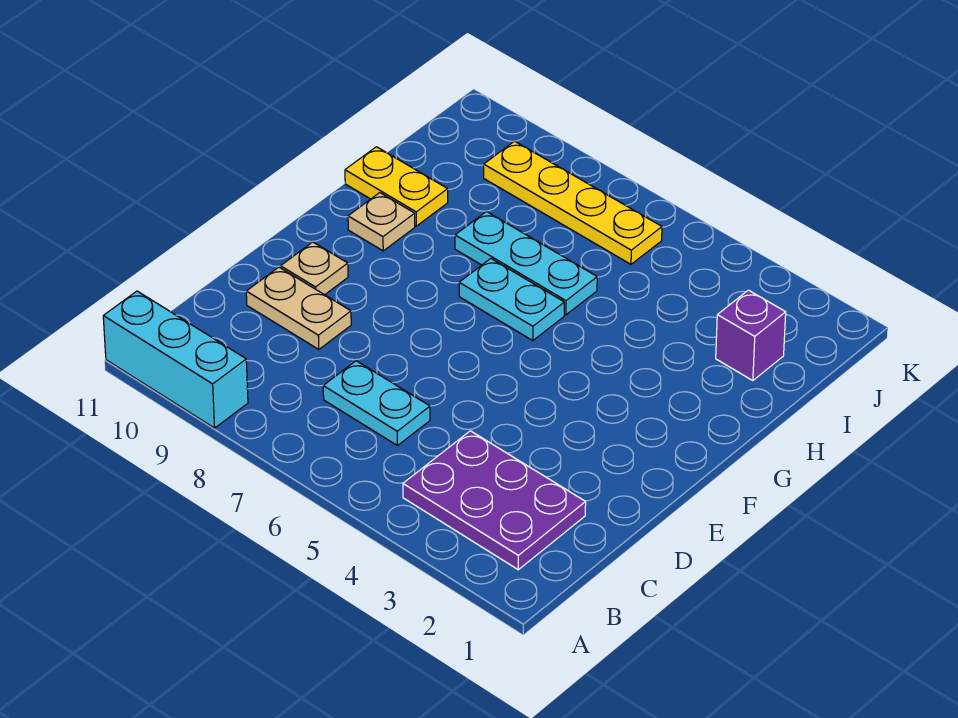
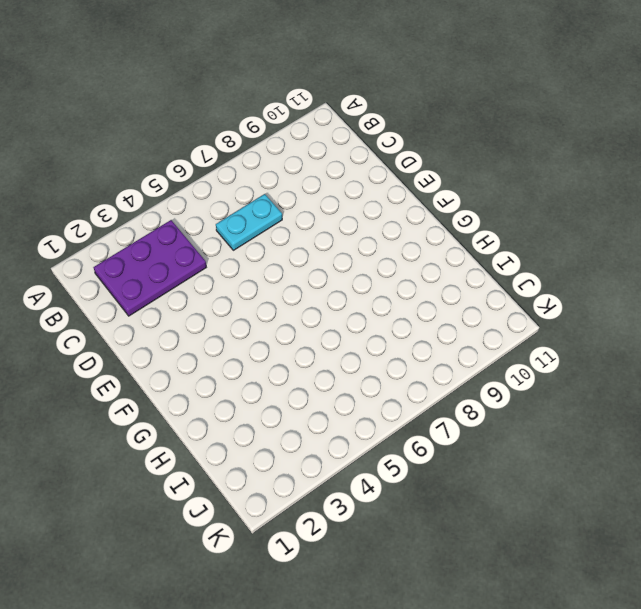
none -> cyan 1x3 brick [103,291,248,428]
none -> tan 1x2 plate [246,267,351,349]

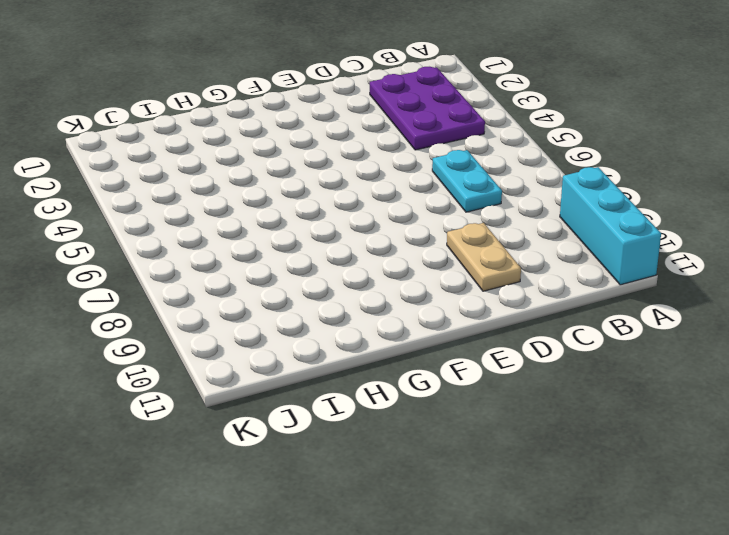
none -> tan 1x1 plate [281,242,348,295]
none -> cyan 1x2 plate [459,259,564,340]

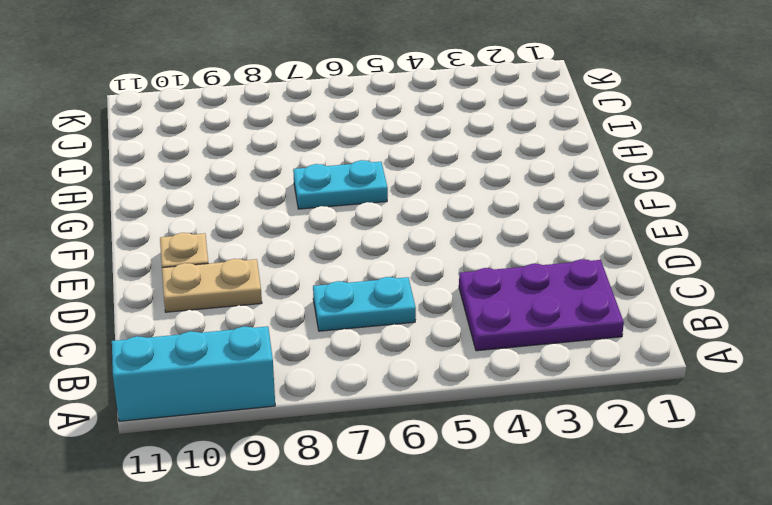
none -> tan 1x1 plate [348,193,415,251]
none -> cyan 1x3 plate [455,212,597,315]

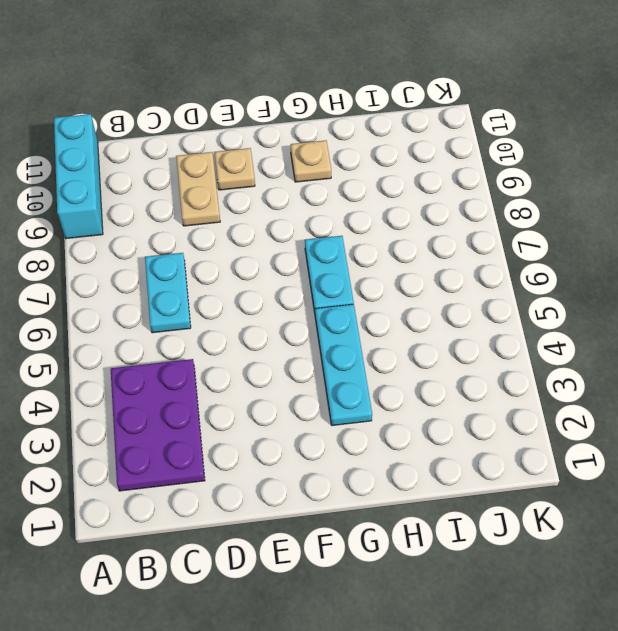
cyan 1x3 plate [315,304,372,426] -> cyan 1x3 plate moved to [455,212,597,315]
none -> yellow 1x2 plate [345,147,448,226]
none -> purple 1x1 brick [716,290,786,381]

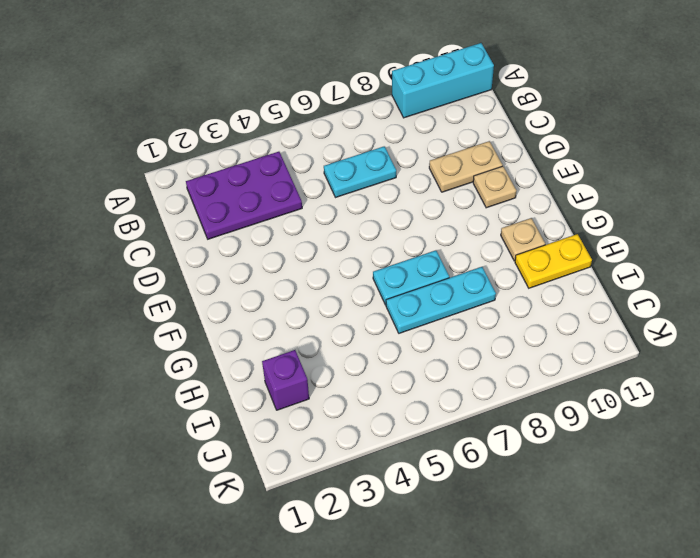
none -> yellow 1x4 plate [484,141,662,264]

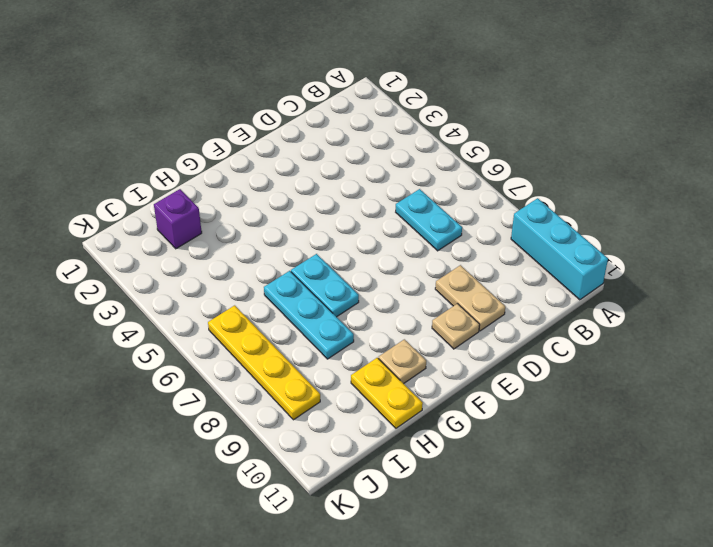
none -> purple 2x3 plate [403,431,586,570]

